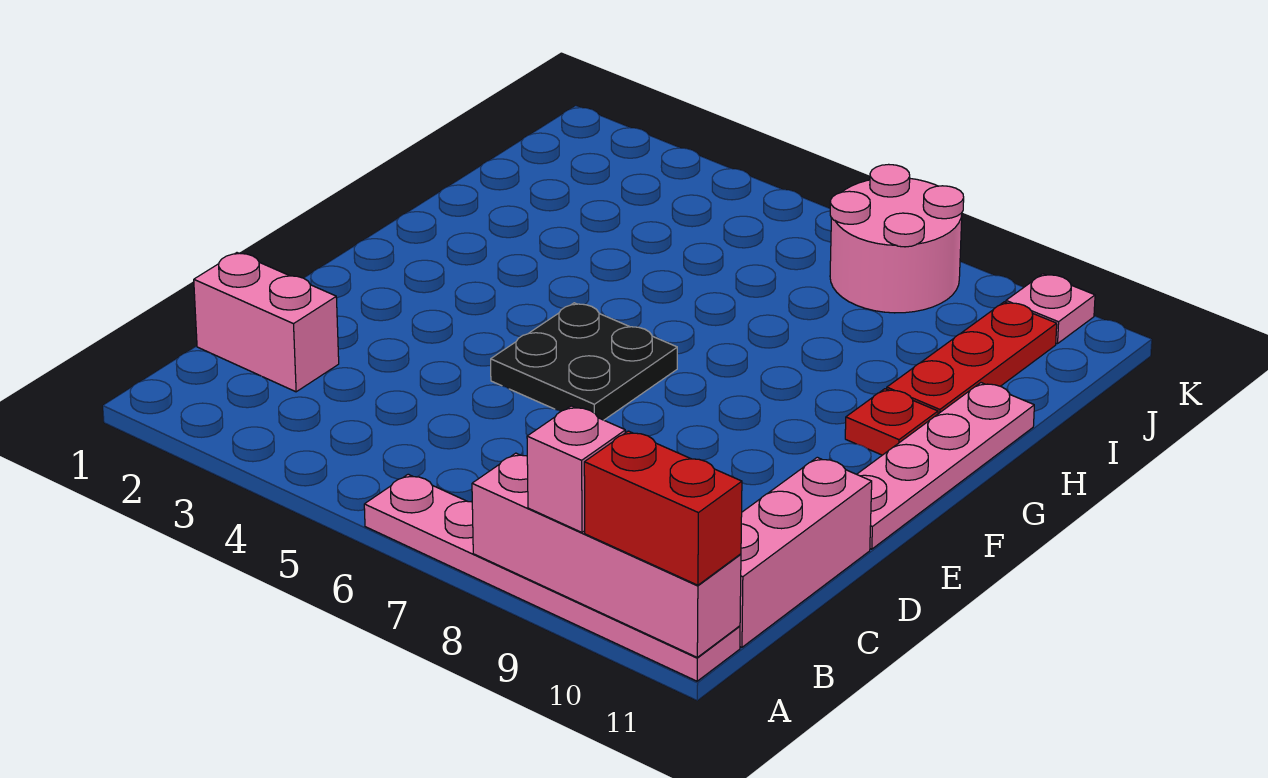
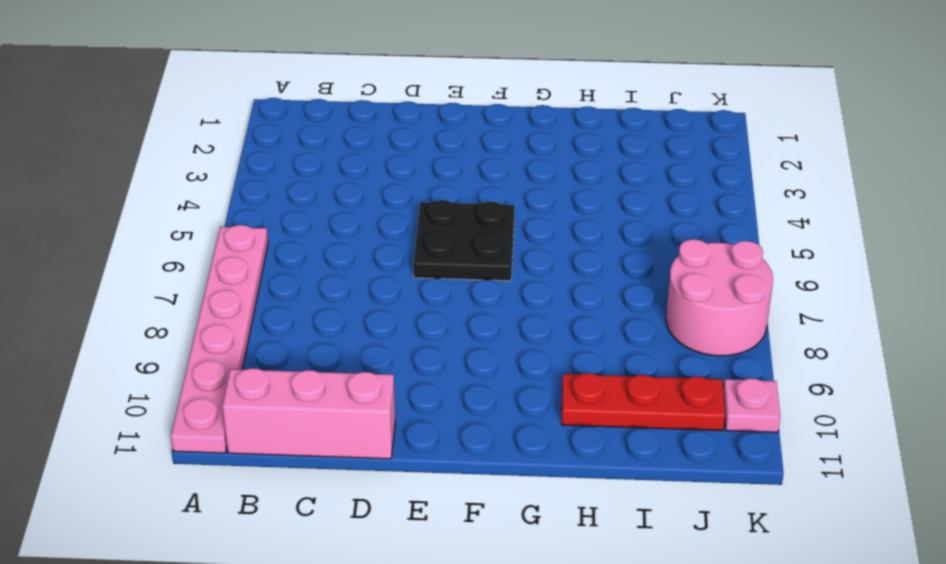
none -> pink 1x2 brick [194,253,339,392]
none -> pink 1x4 plate [857,383,1034,549]
none -> red 1x1 plate [845,389,938,455]

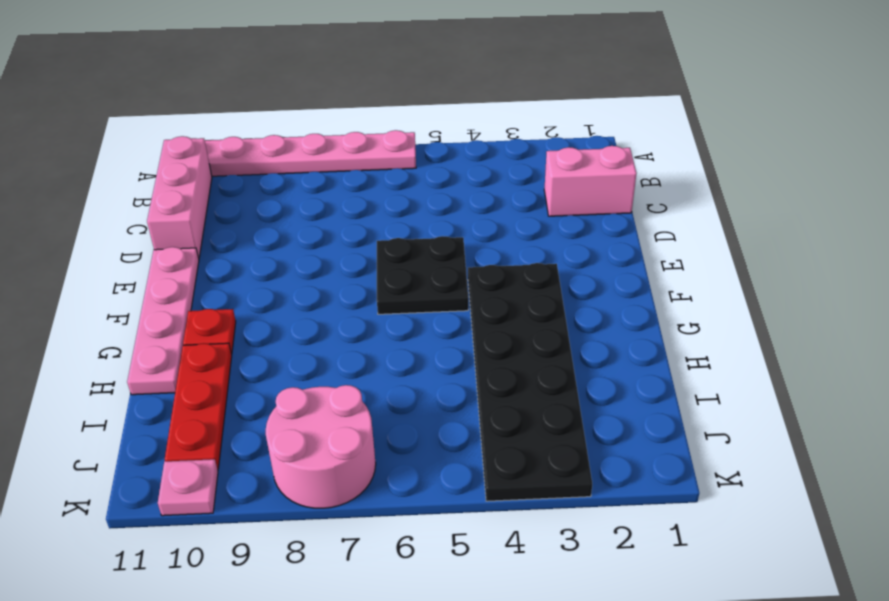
black 2x6 plate [468,263,592,501] -> none
none -> pink 1x4 brick [472,453,741,657]
none -> pink 1x1 brick [527,406,625,532]
none -> red 1x2 brick [584,431,742,585]

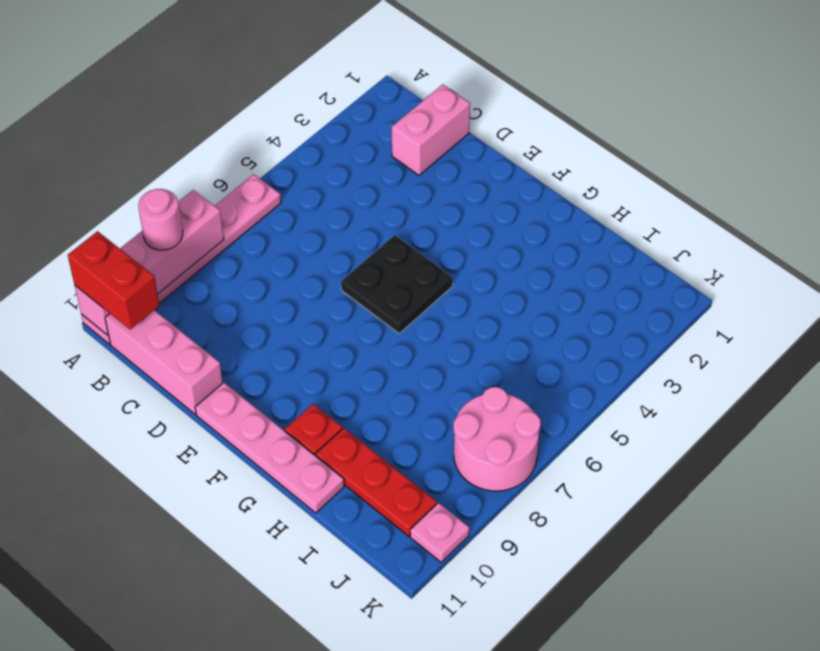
pink 1x1 round brick [138,189,183,250] -> pink 1x1 brick [527,406,625,532]
red 1x2 brick [68,231,159,329] -> red 1x2 brick turned to [584,431,742,585]

